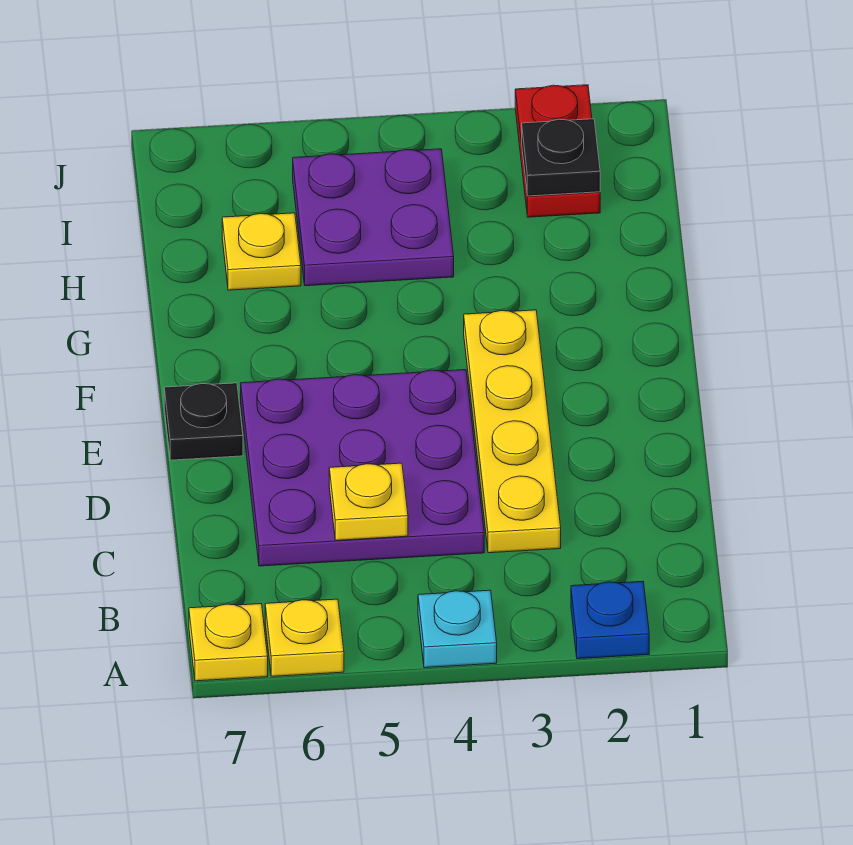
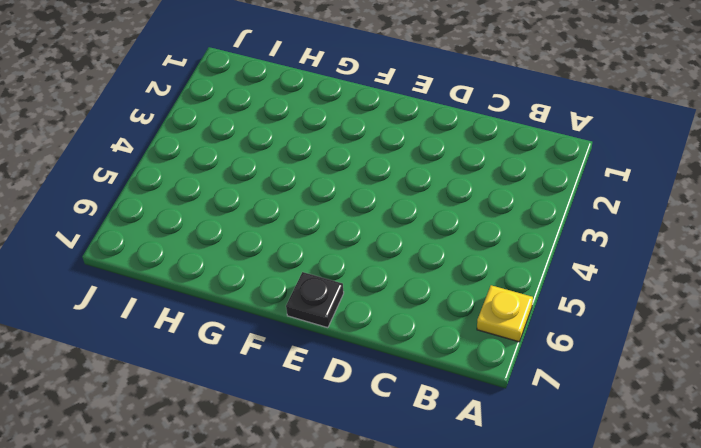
none -> blue 1x1 plate [571,581,649,659]
none -> cyan 1x1 plate [418,590,497,668]
none -> yellow 1x1 plate [189,604,268,681]

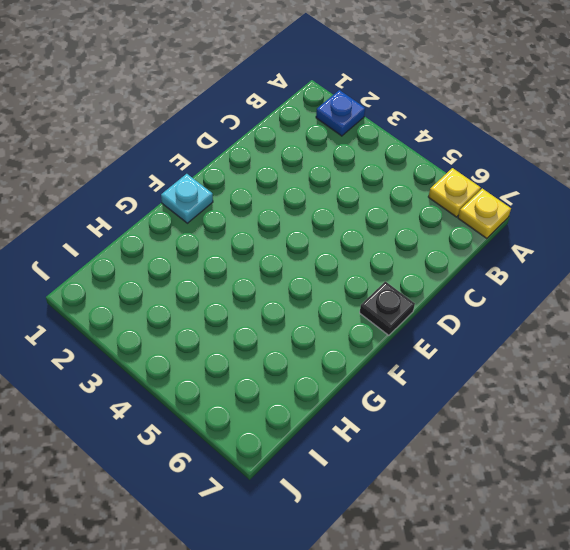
cyan 1x1 plate [161,174,213,223] -> cyan 1x1 plate moved to [418,590,497,668]
none -> yellow 1x4 plate [464,310,561,553]
none -> purple 3x3 plate [241,370,484,566]
none -> purple 2x2 plate [293,149,454,286]

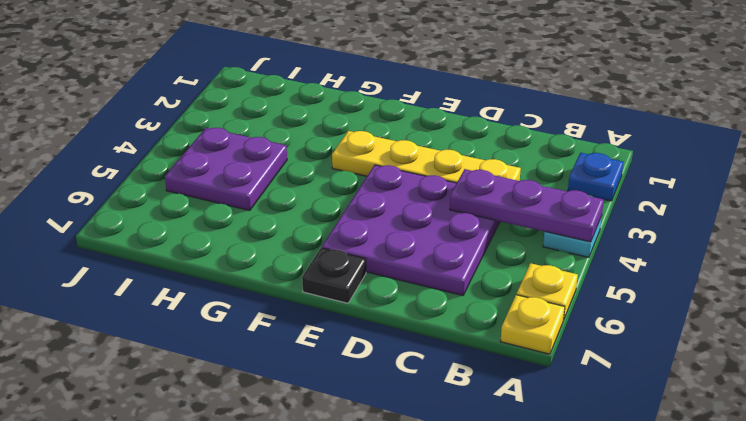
purple 1x3 plate [450,169,604,242] -> none
none -> yellow 1x1 plate [222,213,301,290]
none -> red 1x2 plate [515,85,600,217]
none -> yellow 1x1 plate [329,463,408,540]

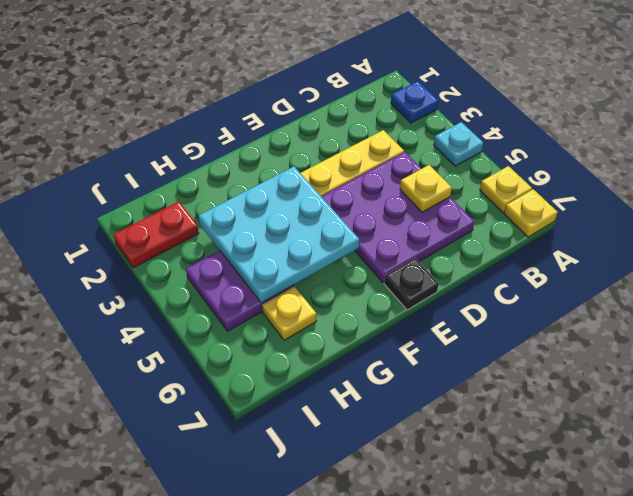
cyan 3x3 plate [198,167,359,303] -> none
none -> black 1x1 plate [522,119,600,196]

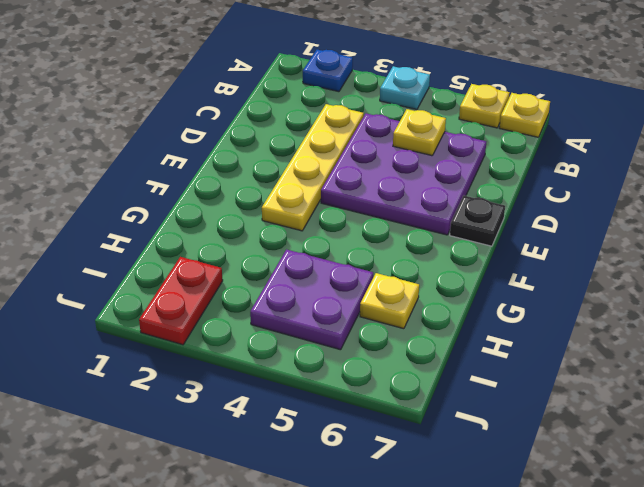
none -> black 1x1 plate [522,119,600,196]

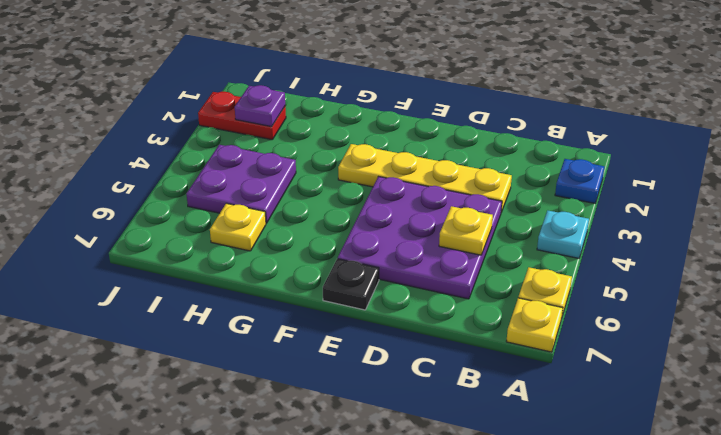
purple 1x1 plate [235,85,285,127] -> black 1x1 plate [522,119,600,196]

